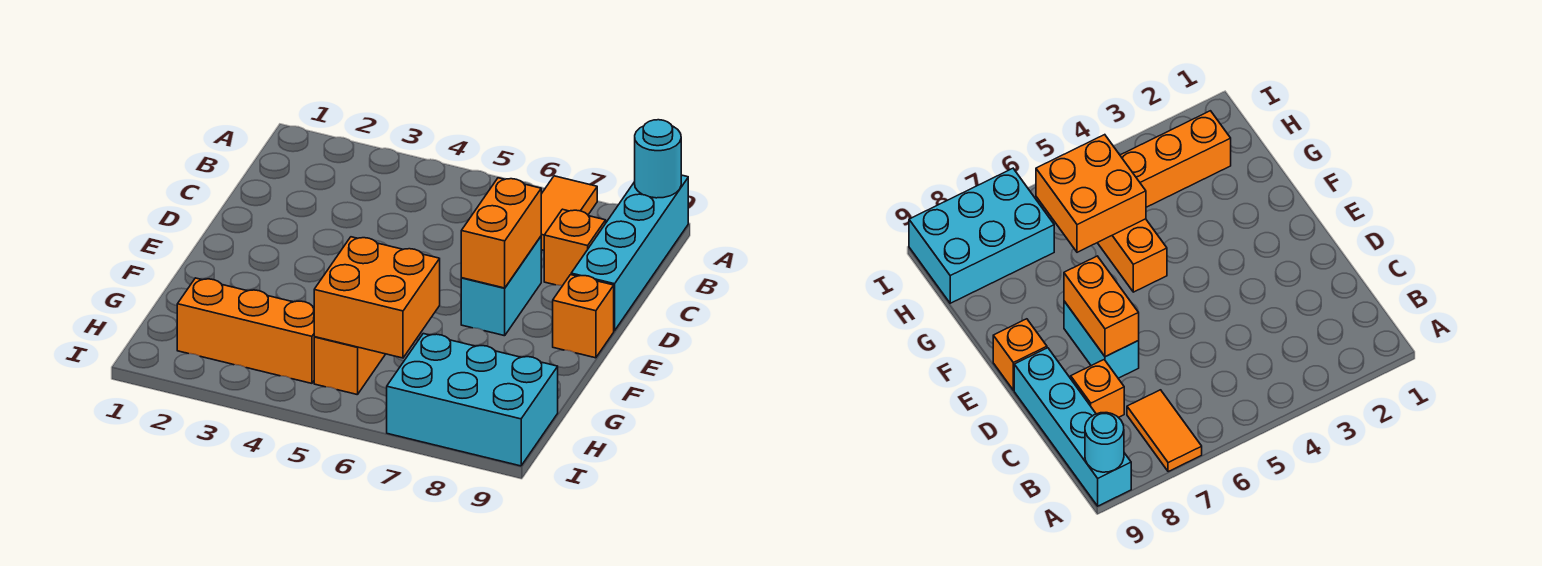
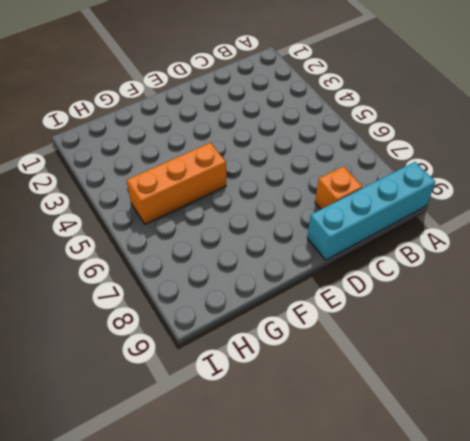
none -> orange 1x2 tile [541,176,597,250]
none -> cyan 1x2 brick [461,237,541,336]

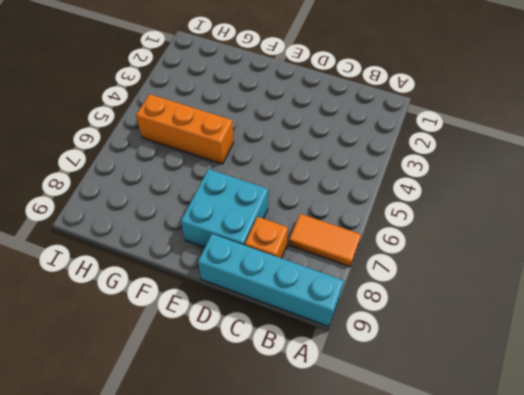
cyan 2x2 brick [181,169,268,247] -> cyan 1x2 brick [461,237,541,336]
none -> orange 1x1 brick [553,275,614,358]
none -> orange 1x3 brick [177,278,314,383]

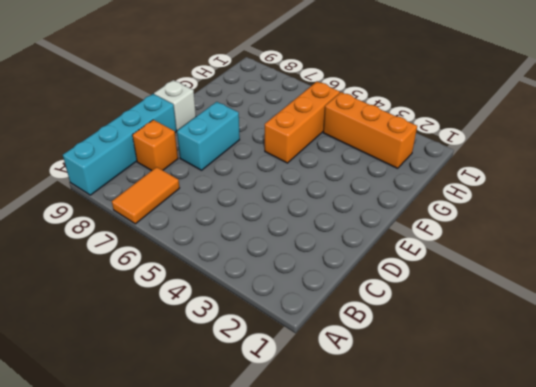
white 1x1 brick [154,80,196,131] -> orange 1x1 brick [553,275,614,358]
none -> cyan 2x3 brick [387,334,558,466]
none -> cyan 1x1 round brick [635,120,681,198]

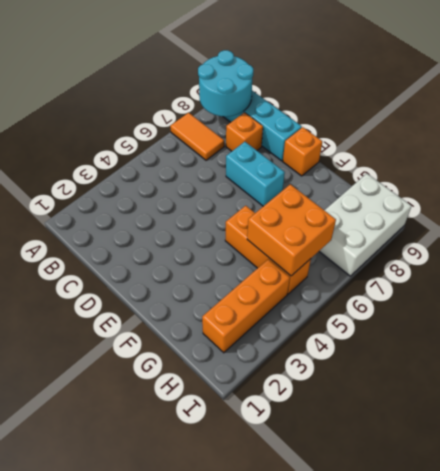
cyan 2x2 round brick [198,50,253,117] -> cyan 1x1 round brick [635,120,681,198]
white 2x3 brick [319,174,412,276] -> cyan 2x3 brick [387,334,558,466]
none -> orange 1x2 brick [461,178,541,288]

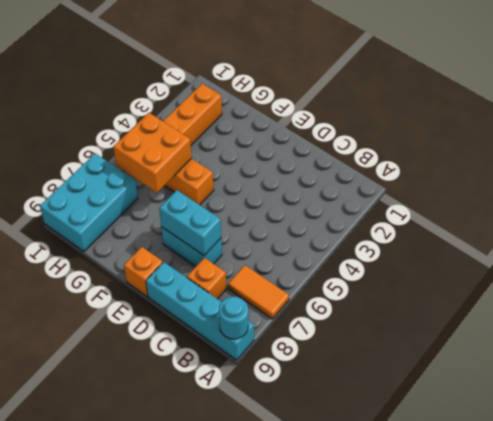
cyan 1x2 brick [159,190,221,255] -> orange 1x2 brick [461,178,541,288]

